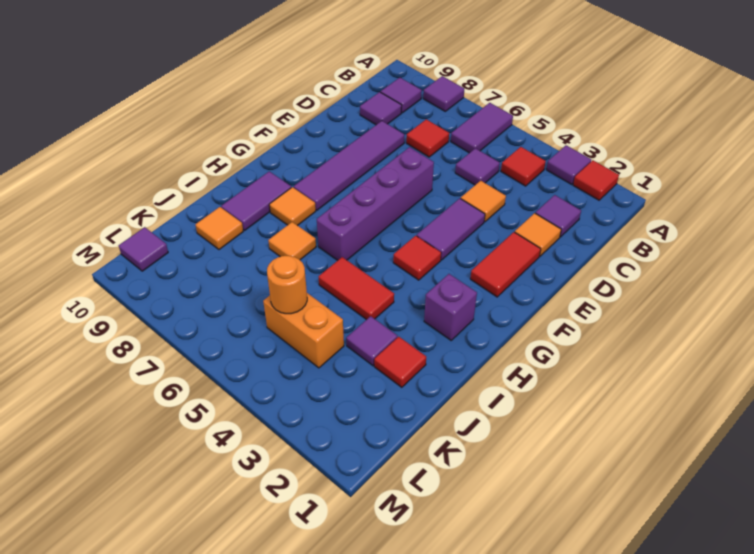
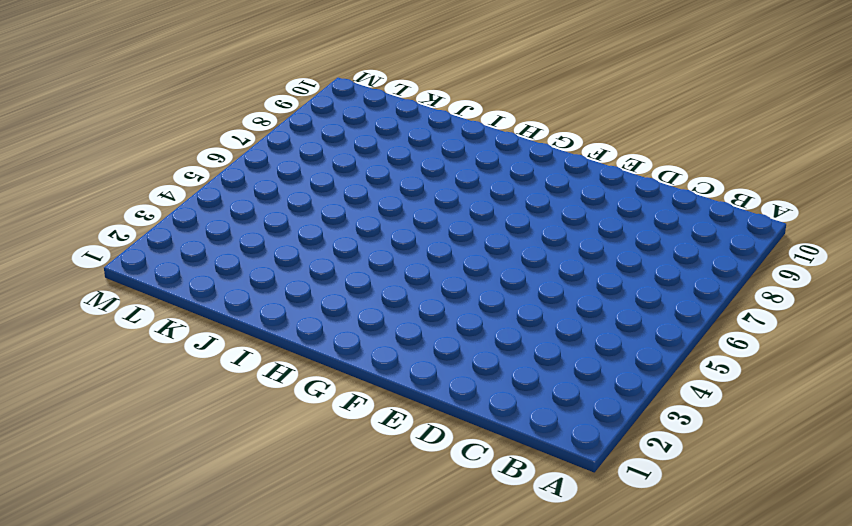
none -> red 1x1 tile [573,160,619,200]
none -> purple 1x1 tile [546,145,591,184]
none -> purple 1x2 tile [451,103,513,153]

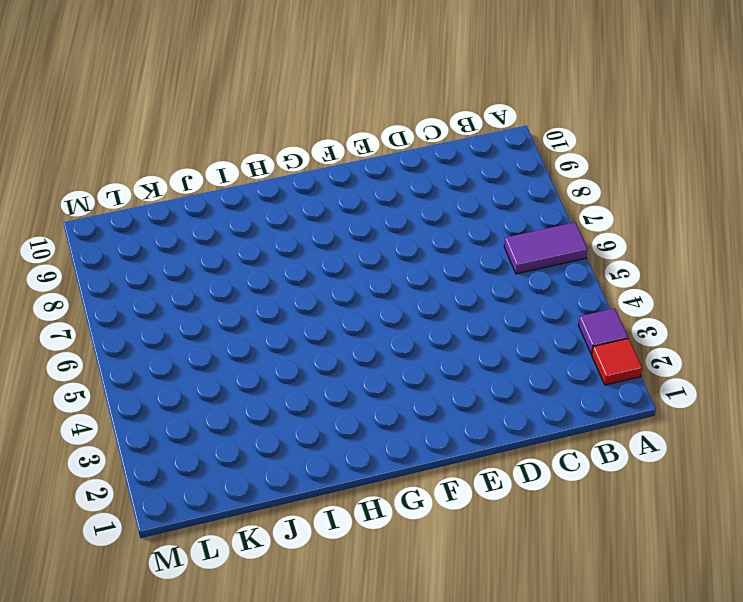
none -> purple 1x1 tile [423,76,464,111]
none -> red 1x1 tile [501,147,546,186]
none -> purple 1x1 tile [381,78,422,113]

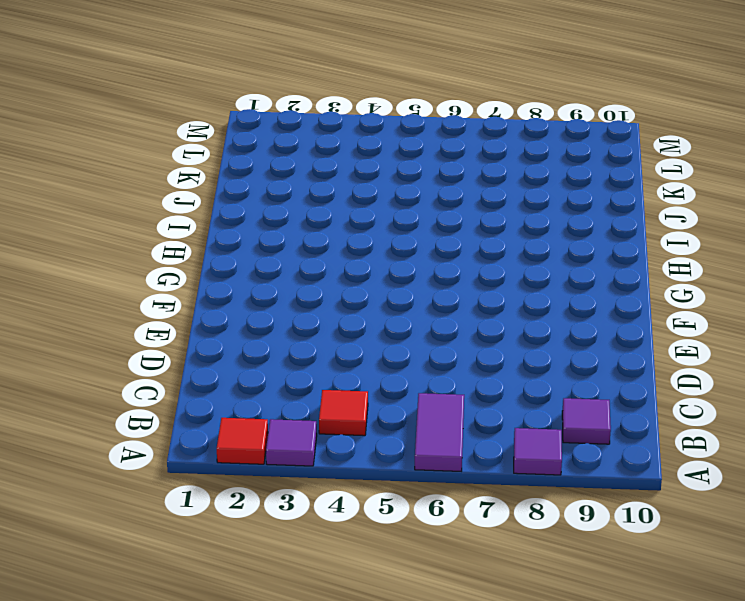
none -> purple 1x1 tile [535,195,581,237]
none -> purple 1x1 tile [455,148,500,185]
none -> red 1x1 tile [406,119,449,157]

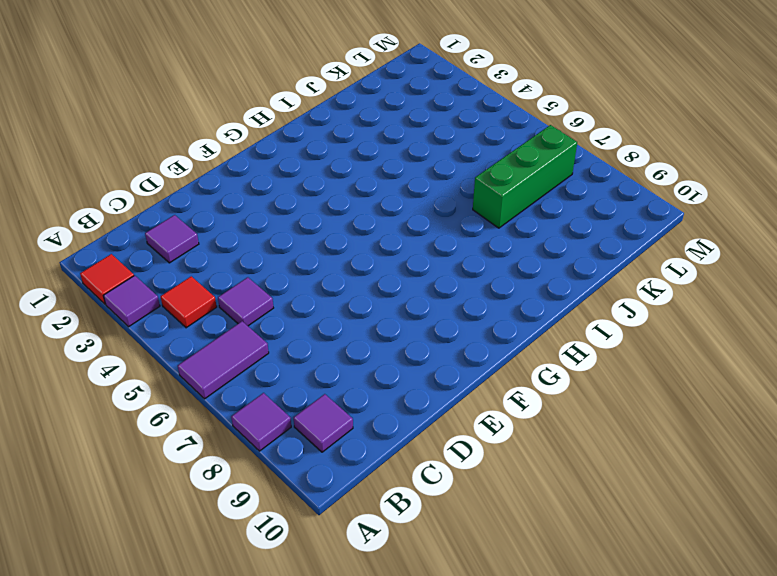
green 1x3 brick [473,125,577,228] -> none
none -> red 1x1 tile [406,119,449,157]
none -> purple 1x1 tile [360,92,402,125]
none -> orange 1x1 tile [515,213,561,256]

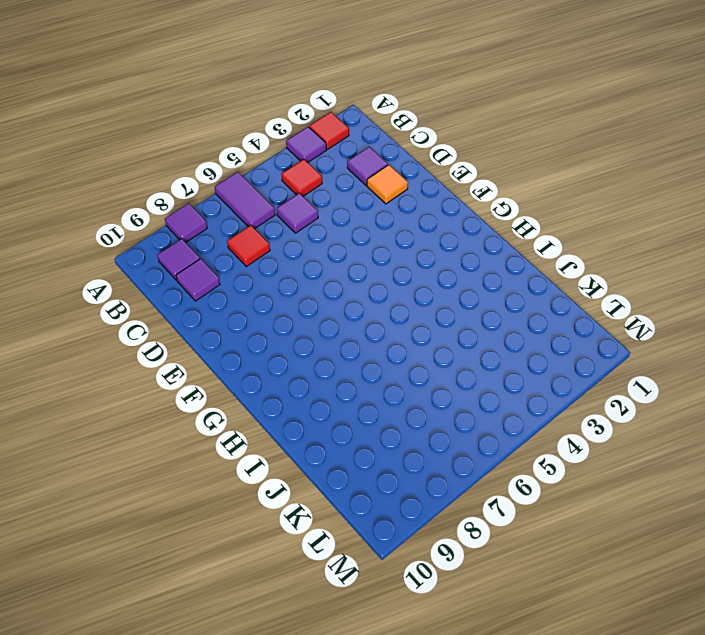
none -> orange 1x1 tile [461,181,506,222]
none -> purple 1x4 tile [294,121,404,210]
none -> red 1x2 tile [470,232,541,297]

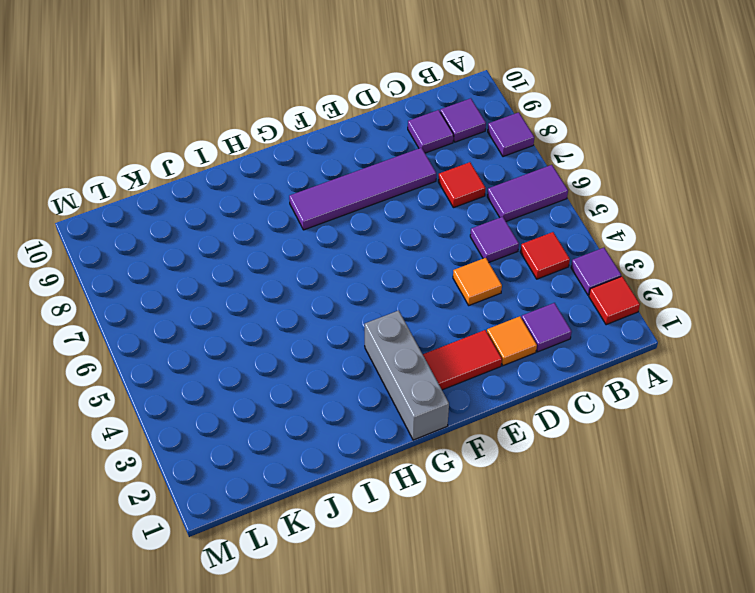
grey 1x3 brick [365,311,449,440] -> none
none -> purple 1x2 tile [417,198,485,260]
none -> purple 1x4 brick [317,147,434,260]
none -> red 1x1 tile [393,236,441,280]

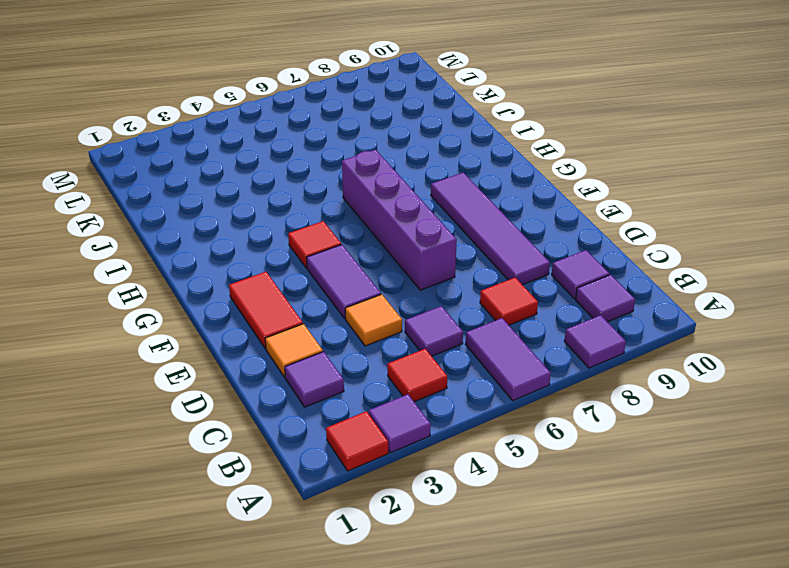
none -> purple 1x1 brick [424,274,477,340]
none -> orange 1x1 tile [269,187,316,226]
none -> purple 1x2 tile [221,171,291,230]

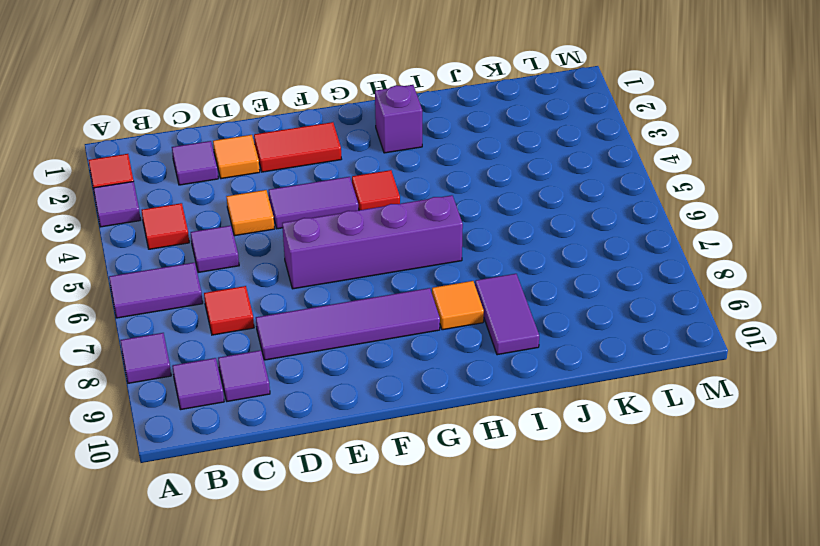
purple 1x2 tile [475,274,539,355] -> purple 1x2 tile turned to [221,171,291,230]
none -> red 1x2 tile [319,257,394,320]
none -> orange 1x1 tile [268,222,316,260]
none -> red 1x1 tile [374,337,426,387]

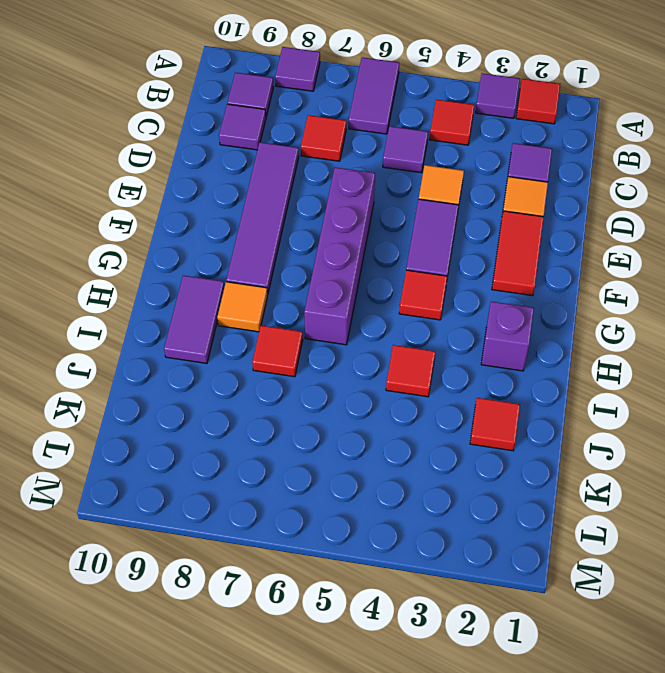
red 1x1 tile [386,345,435,397] -> red 1x2 tile [319,257,394,320]
red 1x1 tile [252,326,303,377] -> orange 1x1 tile [268,222,316,260]
none -> purple 1x1 tile [346,316,397,366]
none -> orange 1x1 tile [196,207,243,250]
none -> orange 1x2 brick [263,293,344,368]

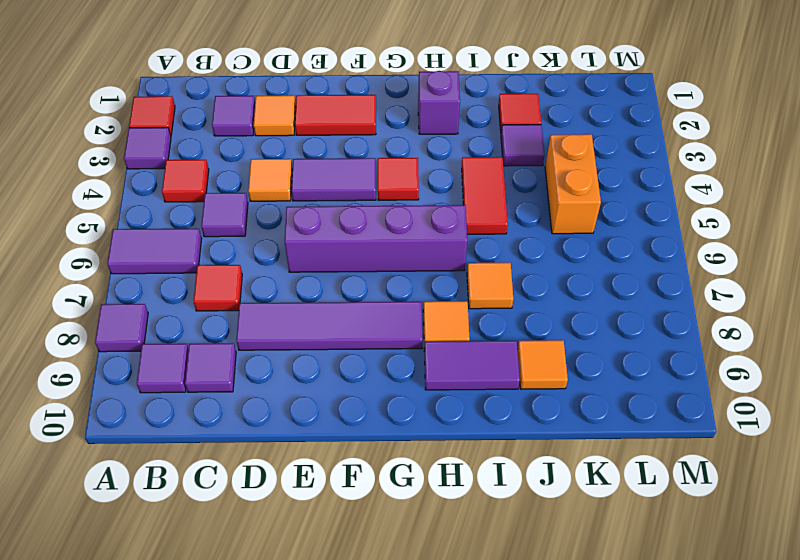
none -> purple 1x1 tile [119,227,168,271]
none -> orange 1x1 round brick [267,256,307,314]

